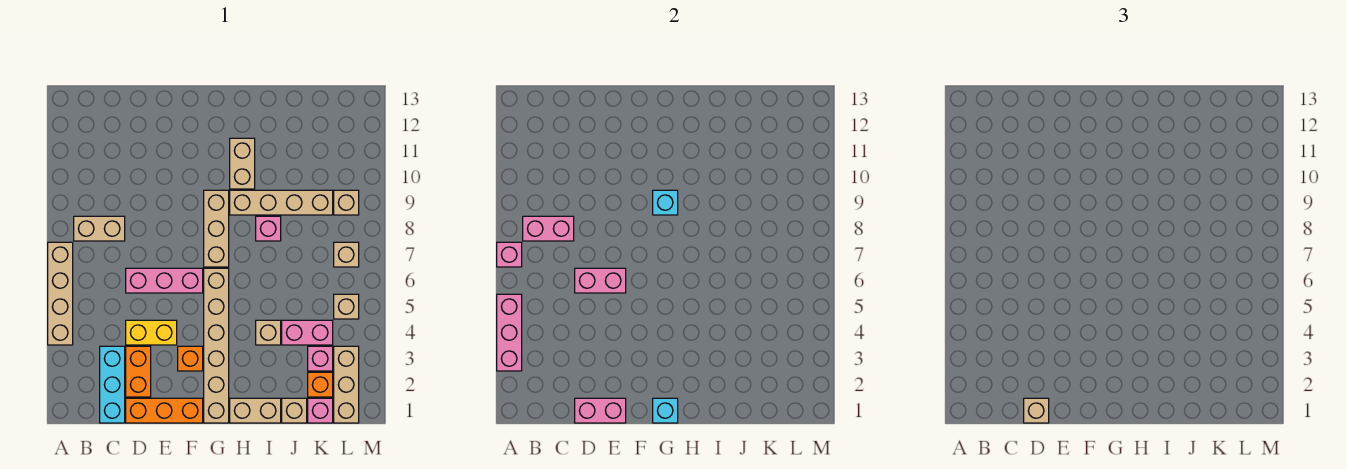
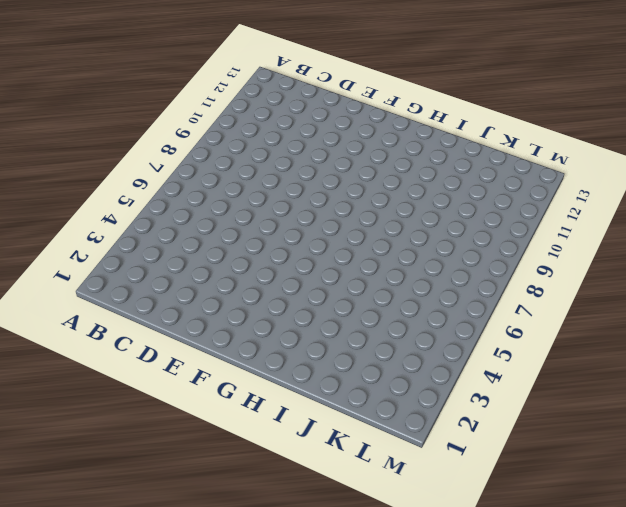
none -> tan 1x4 brick [48,242,73,345]
none -> tan 1x2 brick [74,216,125,241]
none -> cyan 1x3 brick [100,346,125,423]
none -> orange 1x3 brick [126,398,203,423]

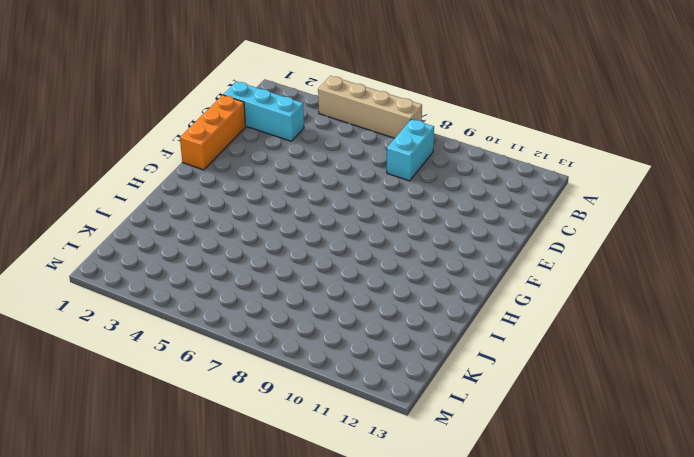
cyan 1x2 brick [387,119,434,181] -> tan 1x2 brick [74,216,125,241]
none -> orange 1x2 brick [126,346,151,397]
none -> yellow 1x2 brick [126,320,177,345]
none -> pink 1x3 brick [126,268,203,293]
none -> orange 1x1 brick [178,346,203,371]

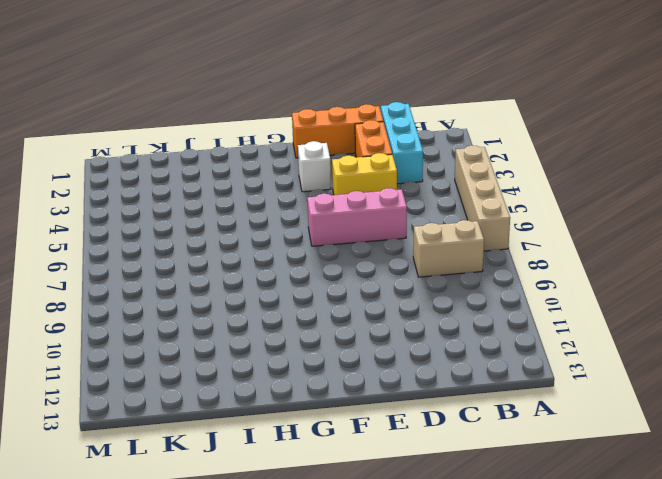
white 1x1 brick [298,141,331,192] -> orange 1x1 brick [178,346,203,371]
none -> tan 1x6 brick [204,268,229,423]
none -> tan 1x3 brick [204,190,229,267]
none -> tan 1x2 brick [230,398,281,423]
none -> tan 1x4 brick [230,190,333,215]

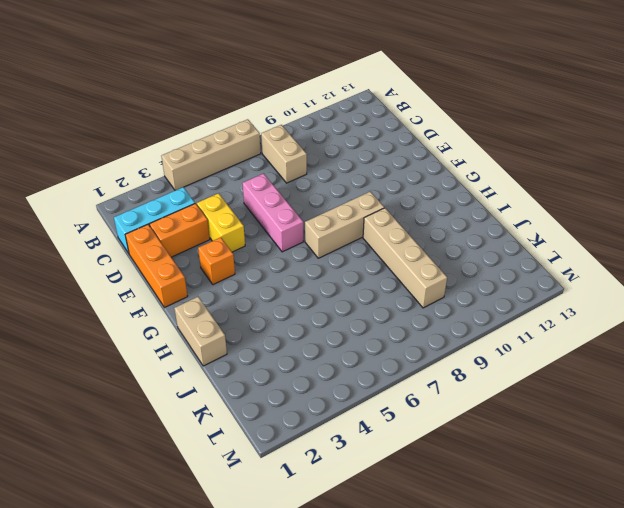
none -> tan 1x6 brick [204,268,229,423]
none -> tan 1x2 brick [230,138,255,189]
none -> tan 1x1 brick [256,320,281,345]
none -> pink 1x1 brick [256,216,281,241]

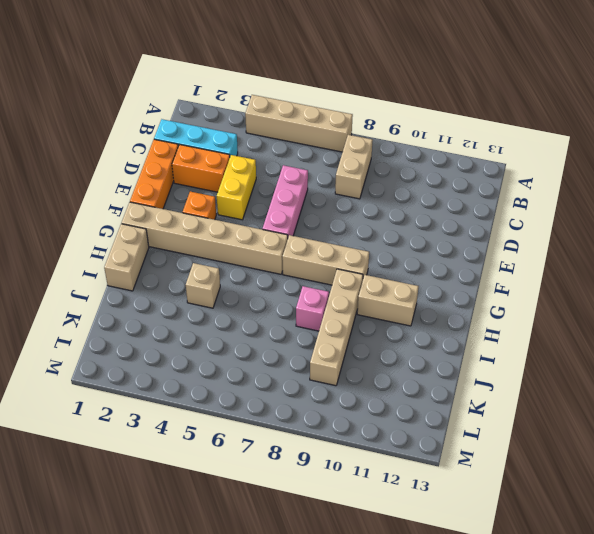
none -> tan 1x1 brick [282,398,307,423]
none -> pink 1x2 brick [282,320,333,345]
none -> pink 1x1 brick [308,398,333,423]
none -> orange 1x1 brick [308,372,333,397]

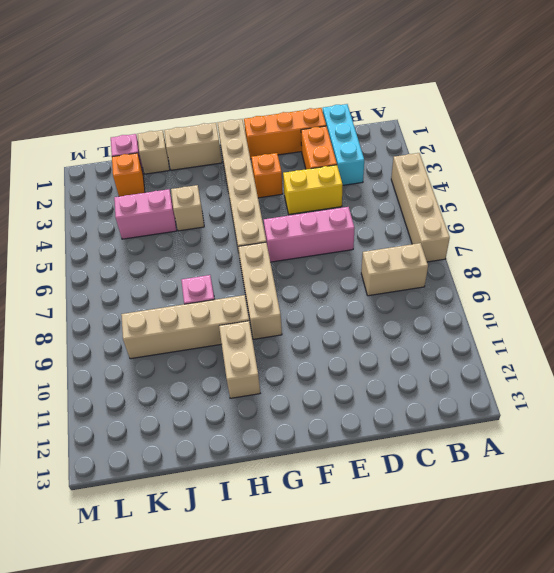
none -> pink 1x1 brick [308,346,333,371]
none -> tan 1x3 brick [334,346,359,423]
none -> tan 1x1 brick [334,294,359,319]
none -> tan 1x1 brick [334,242,359,267]

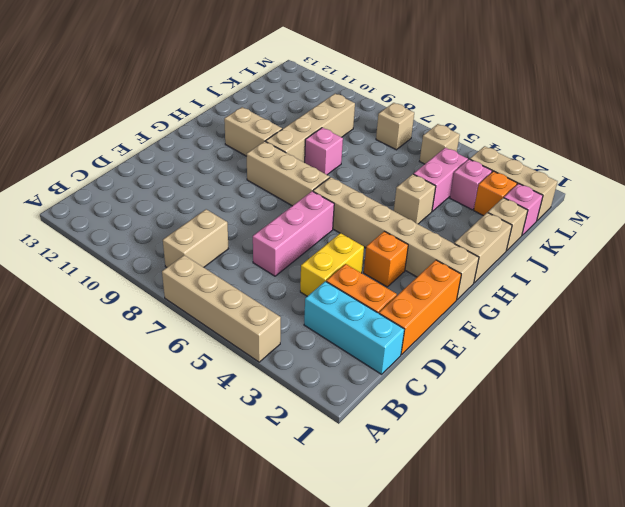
none -> tan 1x1 brick [334,190,359,215]
none -> pink 1x3 brick [497,294,522,371]
none -> pink 1x1 brick [497,242,522,267]
none -> pink 1x2 brick [523,216,574,241]

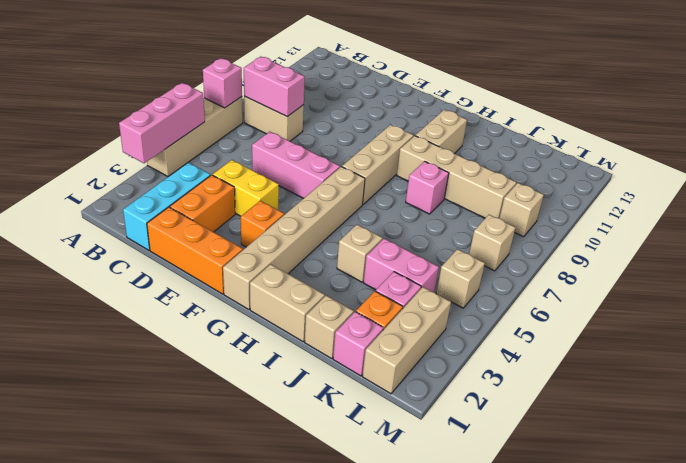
none -> pink 1x2 brick [575,398,626,423]
none -> pink 1x2 brick [575,268,626,293]
none -> cyan 1x1 brick [653,398,678,423]
none -> cyan 1x1 brick [653,190,678,215]

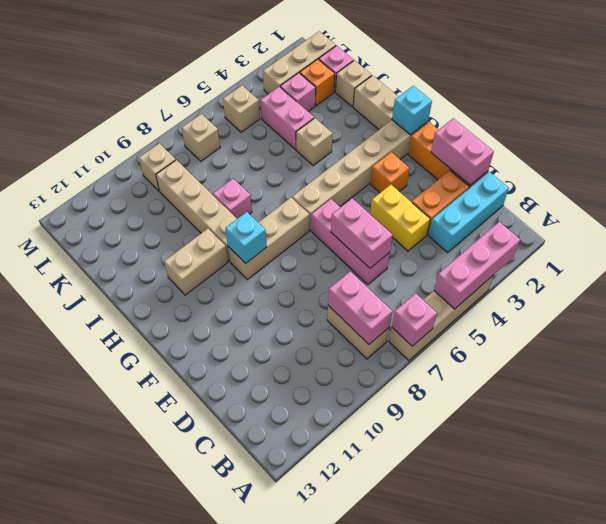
none -> tan 1x1 brick [1024,398,1049,423]

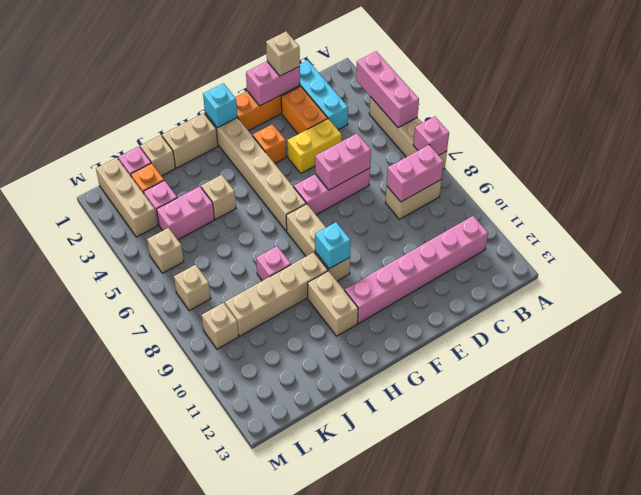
pink 1x6 brick [345,216,488,323] -> none

